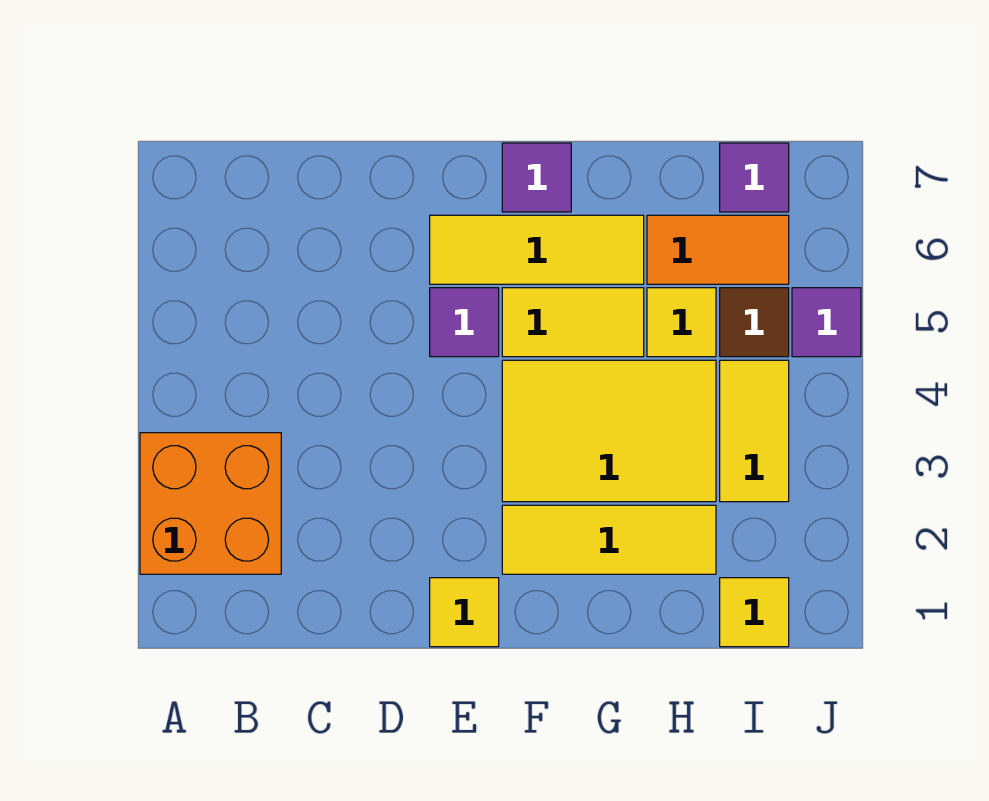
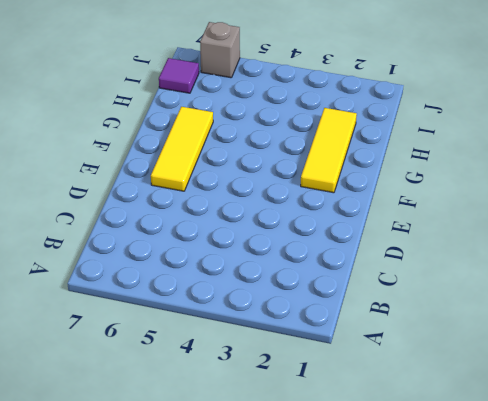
grey 1x1 brick [200,22,240,78] -> none
none -> orange 2x2 brick [140,433,281,574]
none -> yellow 1x1 tile [430,578,499,647]
none -> purple 1x1 tile [430,288,499,357]

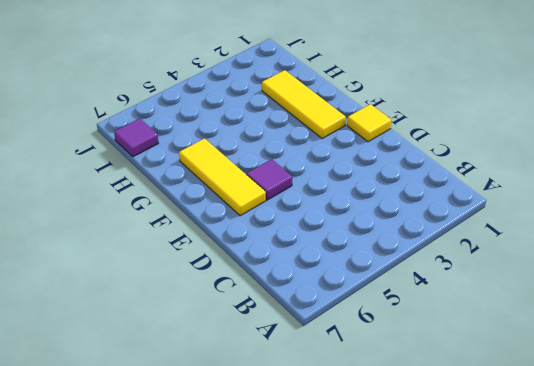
none -> orange 2x2 brick [140,433,281,574]
none -> yellow 2x3 tile [502,360,716,502]
none -> yellow 1x2 tile [502,288,644,357]

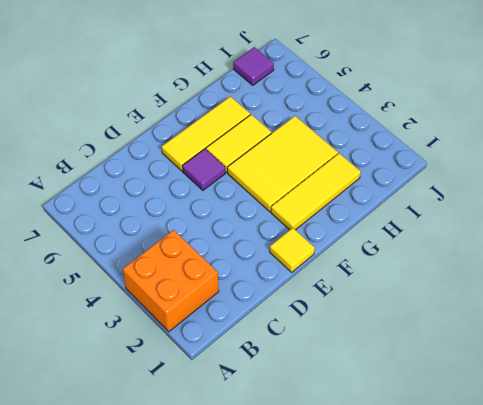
none -> purple 1x1 tile [502,143,571,212]
none -> yellow 1x1 tile [647,288,716,357]
none -> orange 1x2 tile [647,215,789,284]

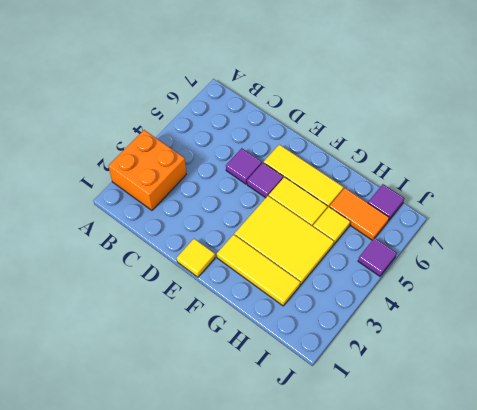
purple 1x1 tile [226,148,262,184] -> purple 1x1 tile moved to [502,143,571,212]
none -> yellow 1x1 tile [720,578,789,647]
none -> yellow 1x2 tile [720,360,789,502]
none -> brown 1x1 tile [720,288,789,357]

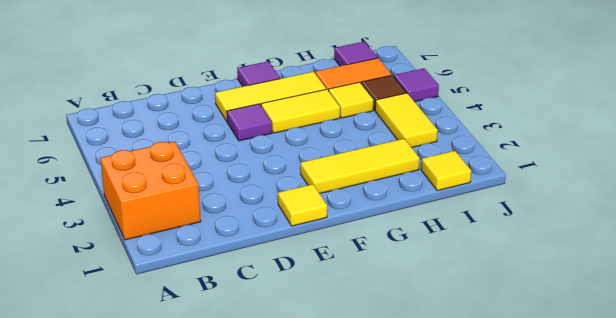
none -> yellow 2x3 tile [502,360,716,502]

